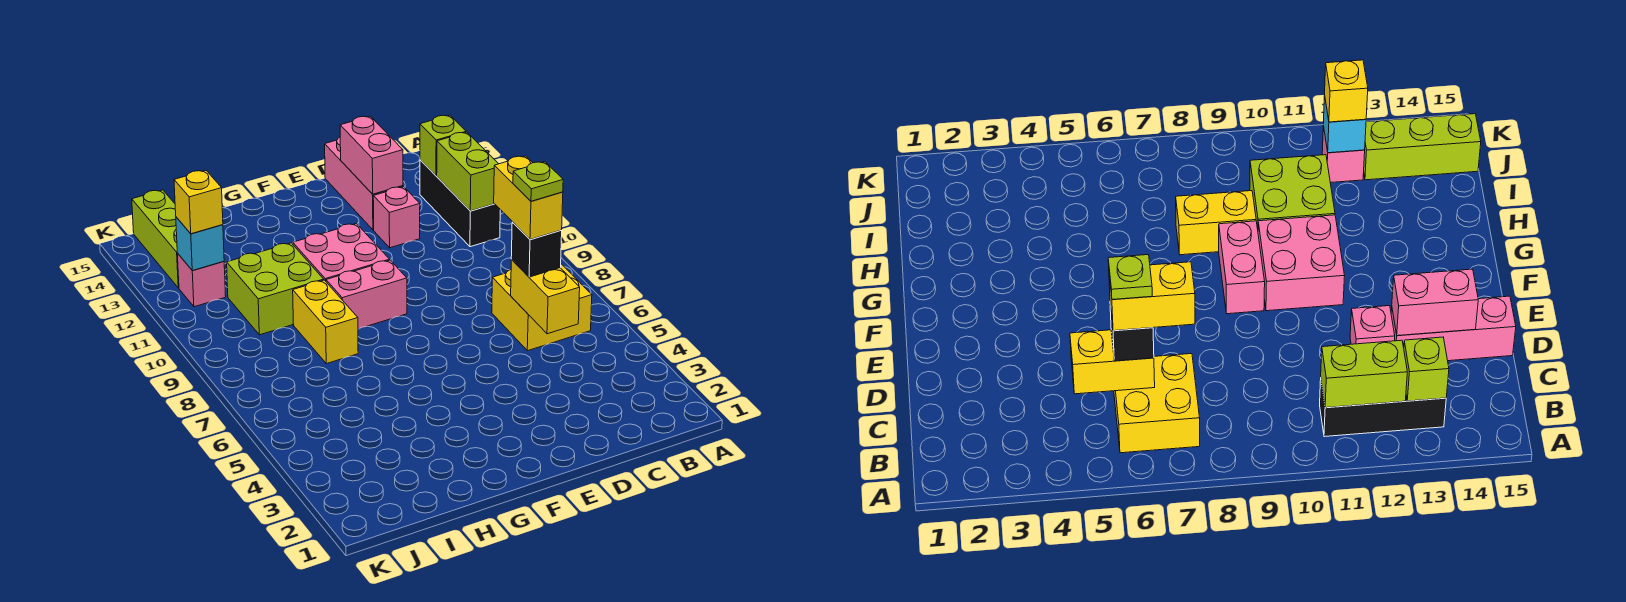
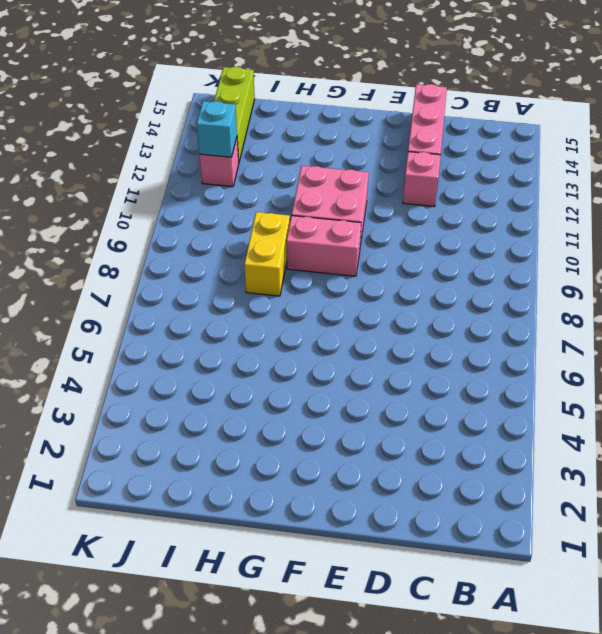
none -> yellow 2x2 brick [492,264,592,351]
none -> black 1x3 brick [420,160,500,247]
none -> lime 2x2 brick [227,243,324,335]

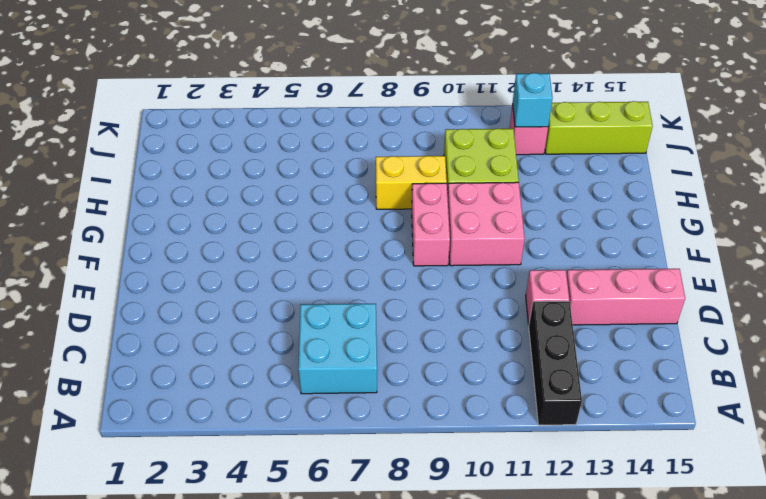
black 1x3 brick [529,301,582,425] -> black 1x3 brick turned to [420,160,500,247]
cyan 2x2 brick [298,304,377,394] -> yellow 2x2 brick [492,264,592,351]
none -> lime 1x2 brick [437,132,498,211]
none -> lime 1x1 brick [420,115,466,176]
none -> yellow 1x2 brick [511,260,580,334]

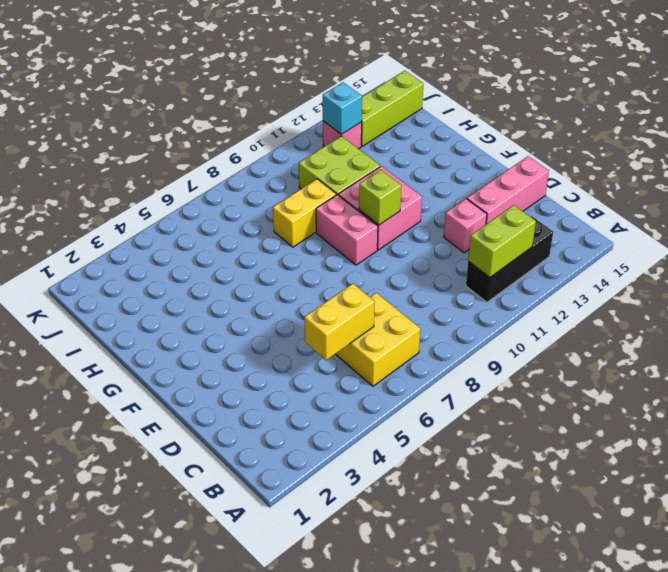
lime 1x1 brick [359,170,401,225] -> lime 1x1 brick moved to [420,115,466,176]
none -> pink 1x2 brick [340,116,403,194]
none -> black 1x1 brick [511,222,562,277]
none -> yellow 1x1 brick [174,171,223,234]

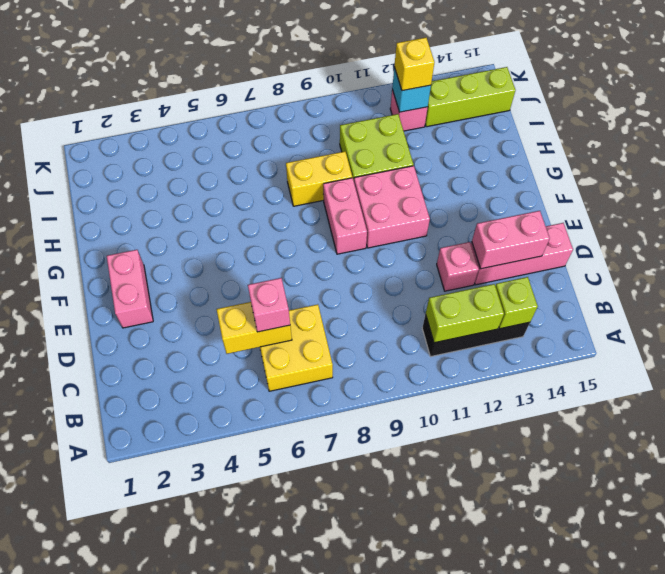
pink 1x1 brick [248,278,290,332] -> black 1x1 brick [511,222,562,277]
pink 1x2 brick [107,250,153,328] -> none
none -> yellow 1x2 brick [494,156,563,240]
none -> lime 1x1 plate [513,162,563,201]

